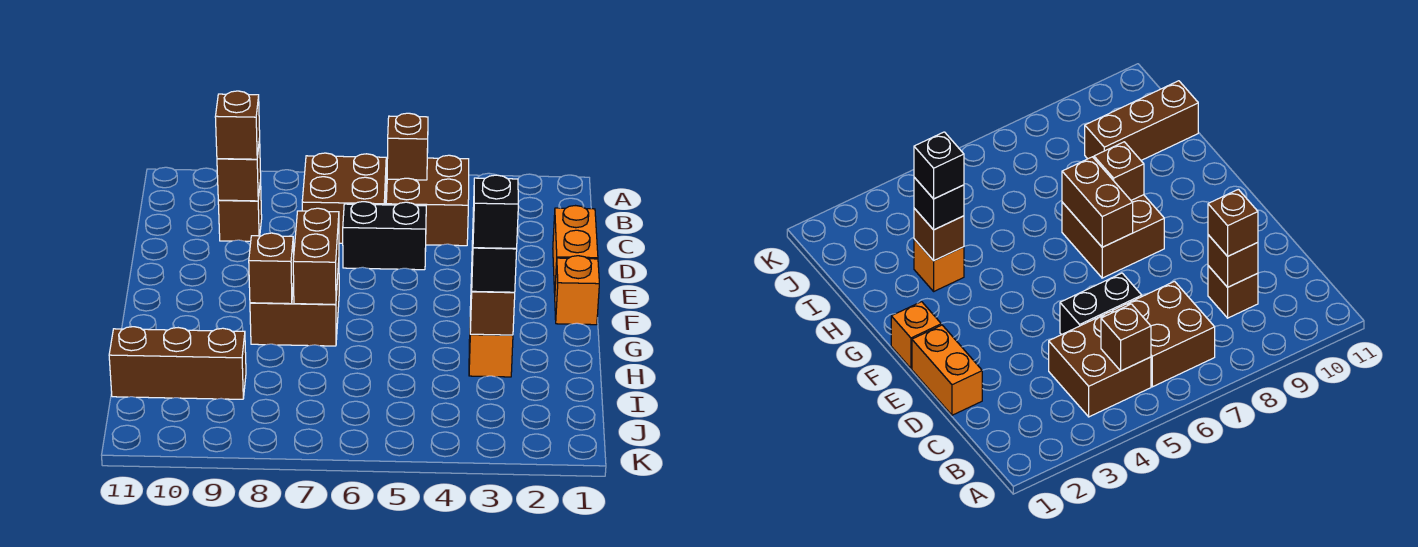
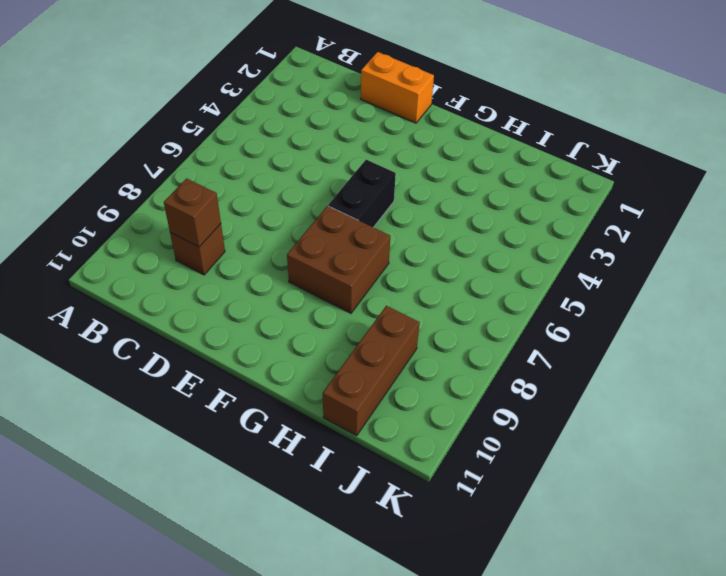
black 1x2 brick [328,160,396,227] -> black 1x2 brick moved to [343,202,426,270]
none -> brown 2x2 brick [386,155,469,246]
none -> brown 2x2 brick [302,153,386,243]
none -> orange 1x1 brick [555,256,599,325]

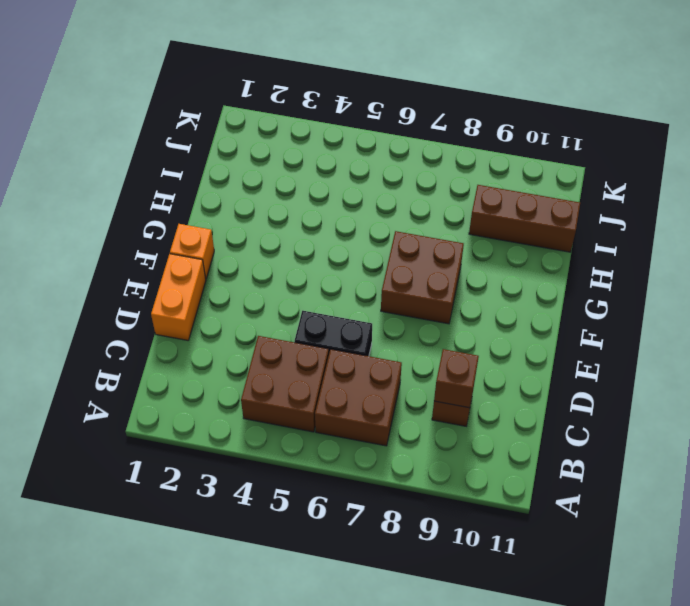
none -> orange 1x1 brick [469,334,513,377]
none -> brown 1x1 brick [387,113,428,180]
none -> brown 1x2 brick [293,208,339,304]

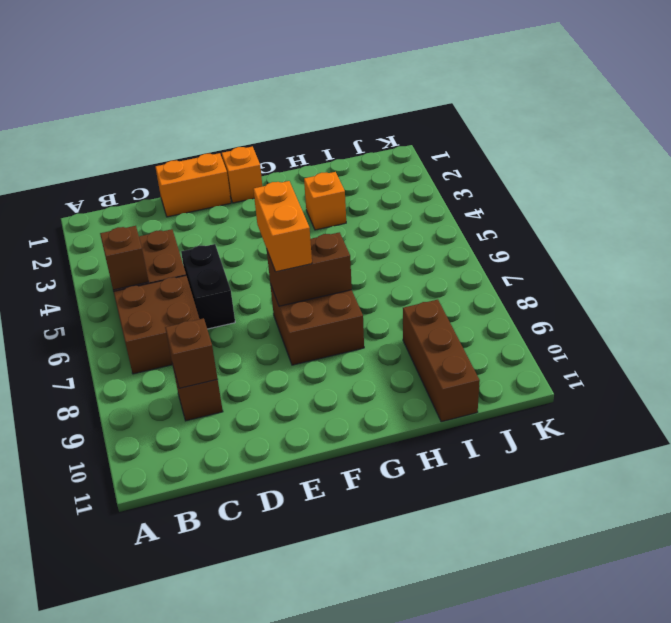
orange 1x2 brick [253,181,312,272] -> none
none -> brown 1x1 brick [249,233,294,304]
none -> brown 1x1 brick [470,274,515,335]
none -> brown 1x1 brick [215,91,260,159]

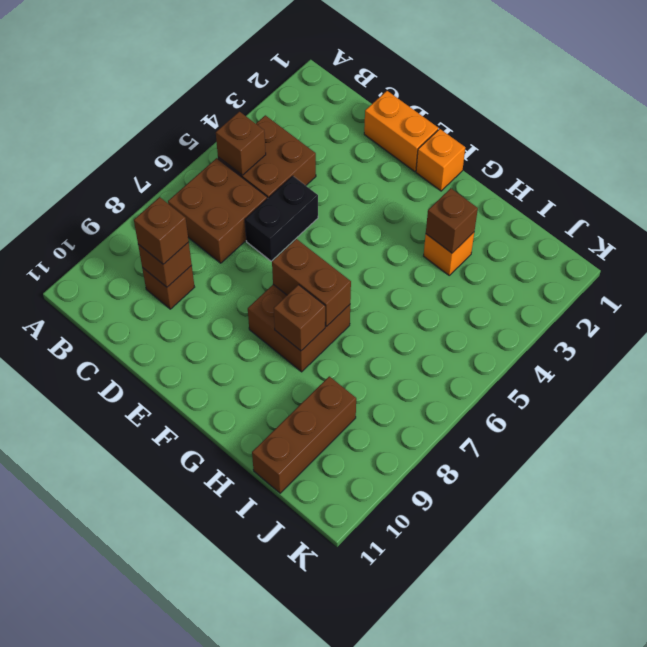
none -> black 1x1 brick [472,240,517,292]
none -> black 1x1 brick [473,175,518,248]

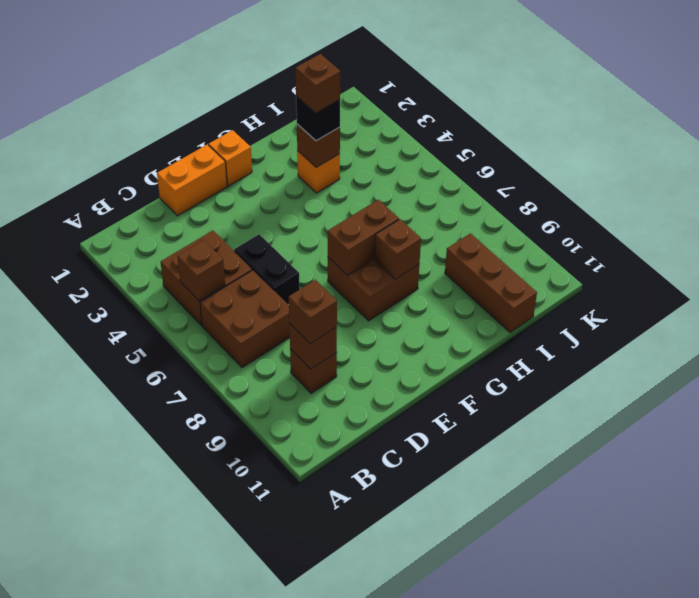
brown 1x1 brick [296,54,340,113] -> black 1x1 brick [473,175,518,248]

